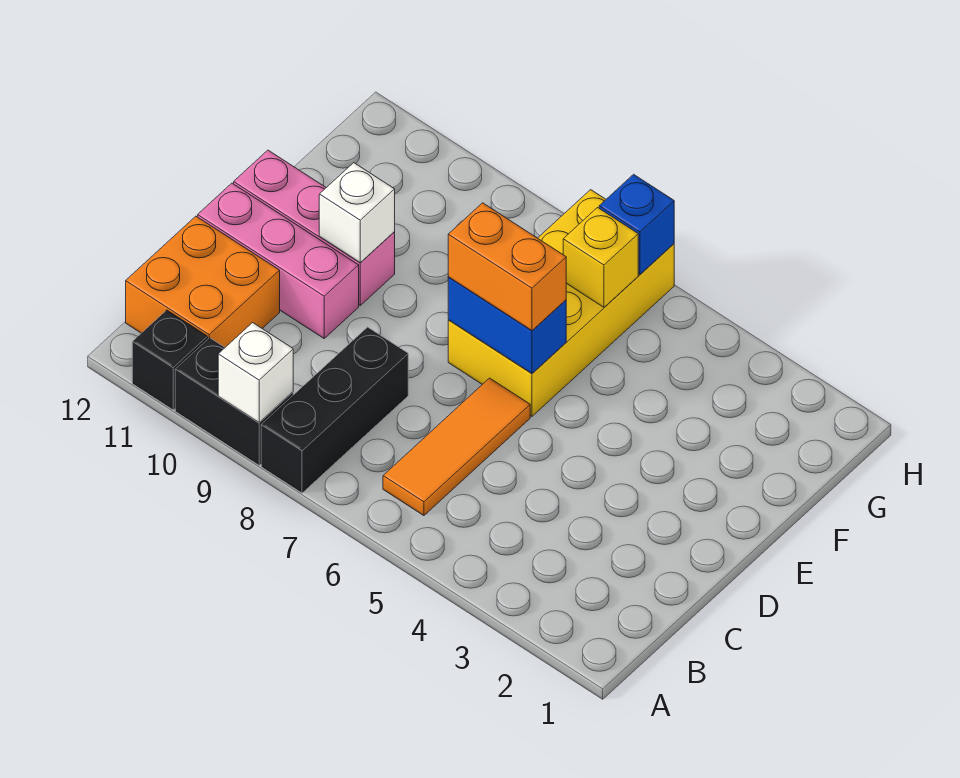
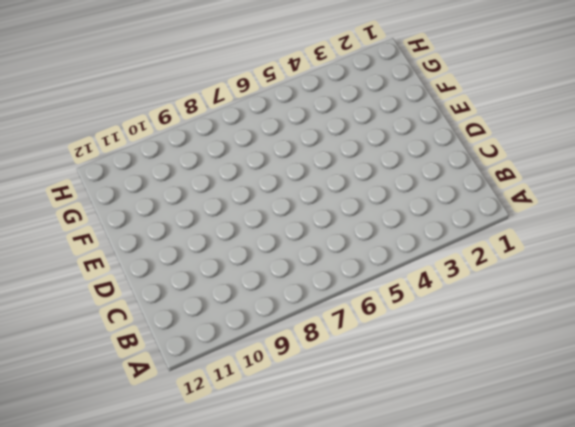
none -> black 1x3 brick [261,327,408,493]
none -> black 1x2 brick [175,338,293,465]
none -> black 1x1 brick [132,310,208,410]

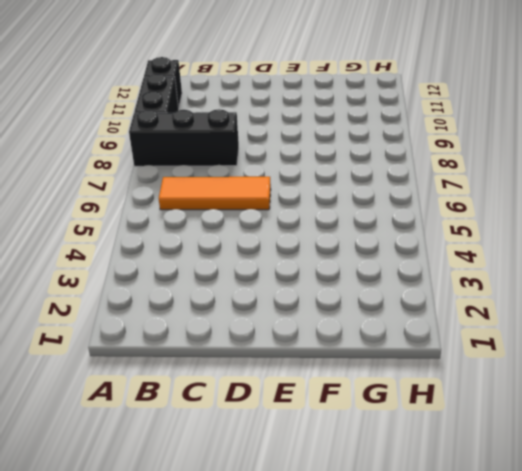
none -> orange 2x2 brick [126,216,280,347]
none -> pink 1x3 brick [198,183,359,338]
none -> yellow 2x4 brick [448,190,674,416]

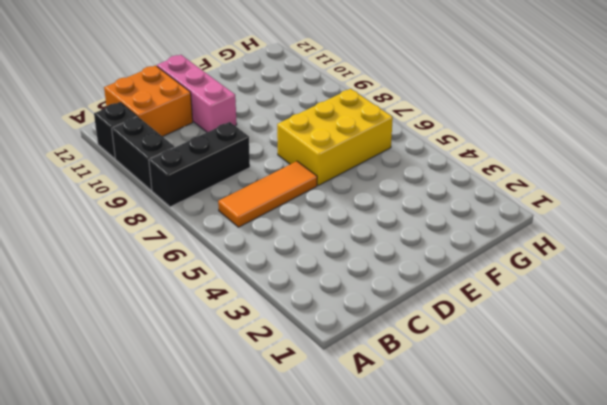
yellow 2x3 brick [277,89,393,185] -> yellow 2x4 brick [448,190,674,416]
none -> pink 1x3 brick [234,150,395,305]
none -> white 1x1 brick [218,323,293,422]
none -> blue 1x2 brick [448,277,566,374]

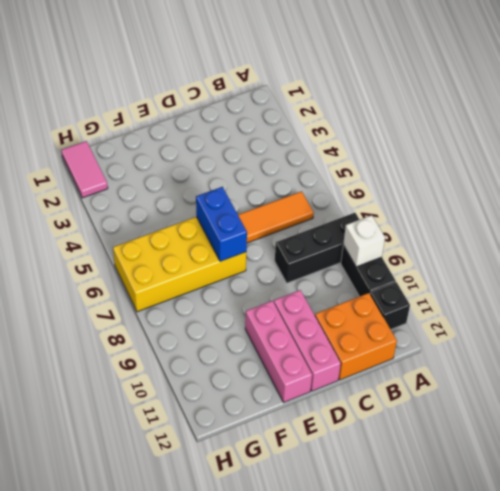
pink 1x2 tile [61,141,108,198] -> none
none -> white 1x1 brick [319,163,395,262]
none -> yellow 1x1 brick [563,208,638,307]
none -> blue 1x1 brick [599,174,674,274]

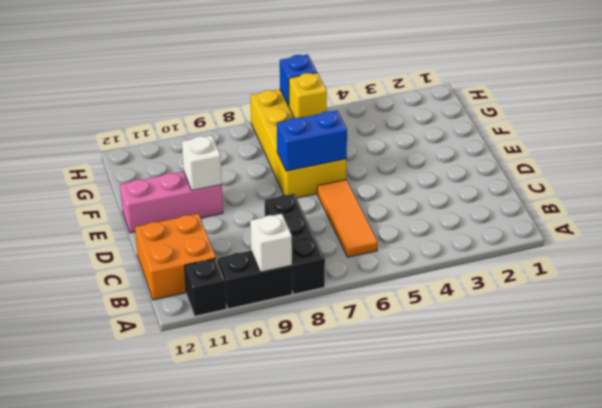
none -> pink 1x3 brick [198,183,359,338]
none -> orange 1x2 brick [448,203,566,330]

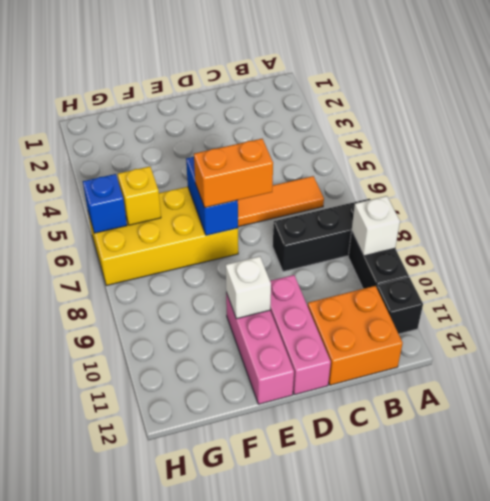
orange 1x2 brick [194,139,273,208] -> orange 1x2 brick turned to [448,203,566,330]

